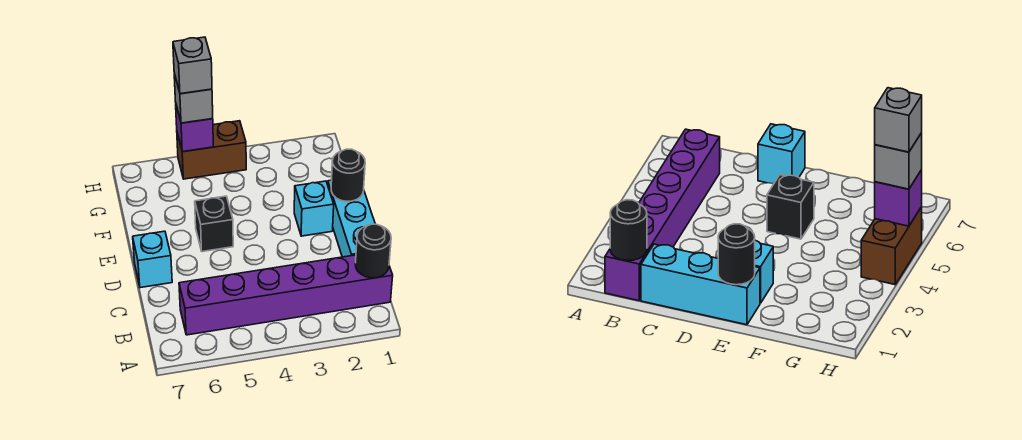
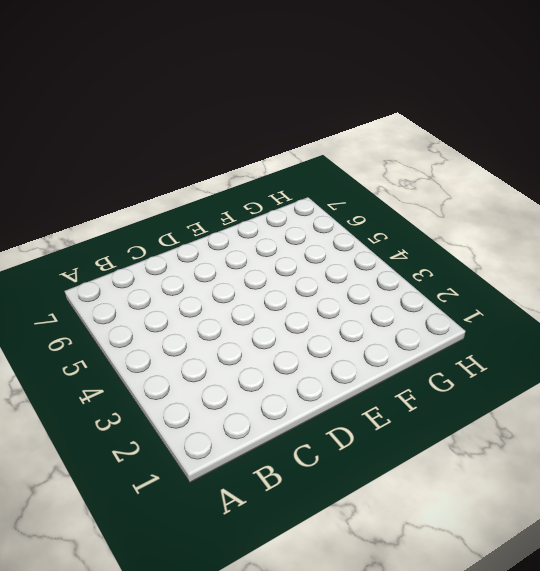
none -> purple 1x6 brick [179,255,393,335]
none -> cyan 1x3 brick [328,180,375,257]

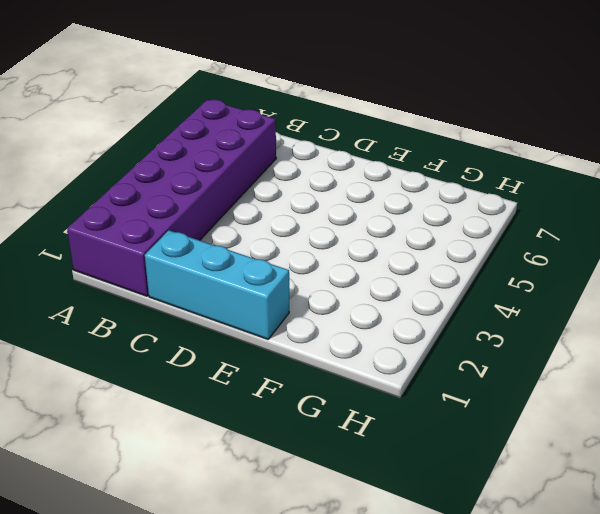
purple 2x6 brick [67,100,276,296] -> purple 1x6 brick [179,255,393,335]
none -> cyan 1x1 brick [133,231,172,288]
none -> cyan 1x1 brick [294,181,334,236]

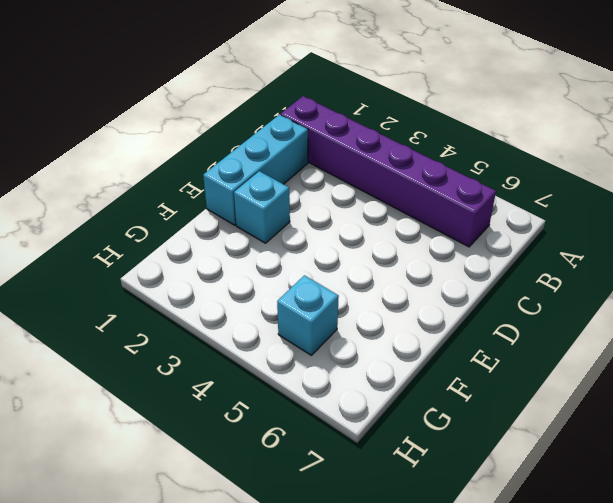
cyan 1x1 brick [277,275,339,355] -> cyan 1x1 brick moved to [133,231,172,288]
none -> black 1x1 brick [195,196,233,252]
none -> brown 1x2 brick [177,121,246,179]

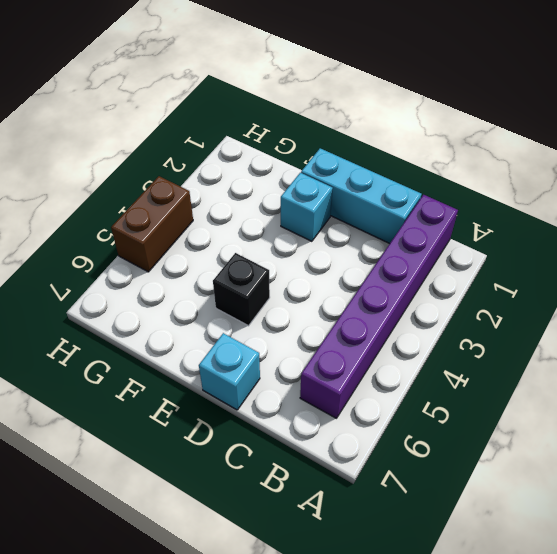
none -> black 1x1 round brick [355,224,391,278]
none -> black 1x1 round brick [331,149,365,201]

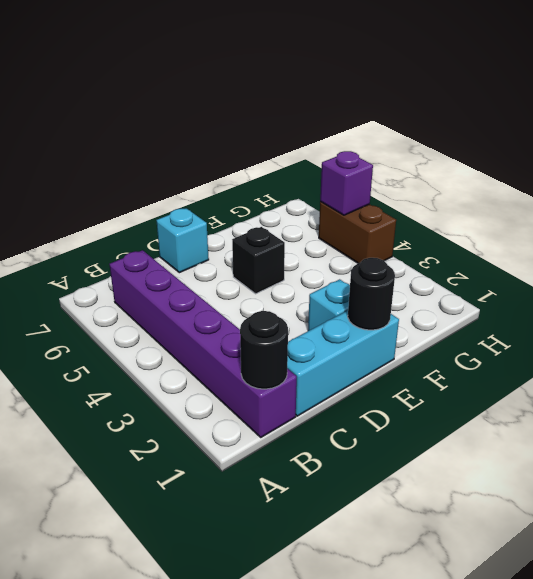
none -> grey 1x1 brick [174,74,213,123]
none -> grey 1x1 brick [173,37,212,94]

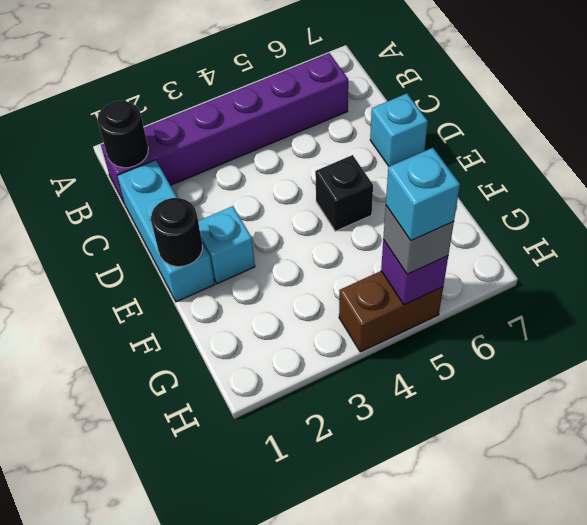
cyan 1x1 brick [386,148,460,241] -> grey 1x1 brick [173,37,212,94]

